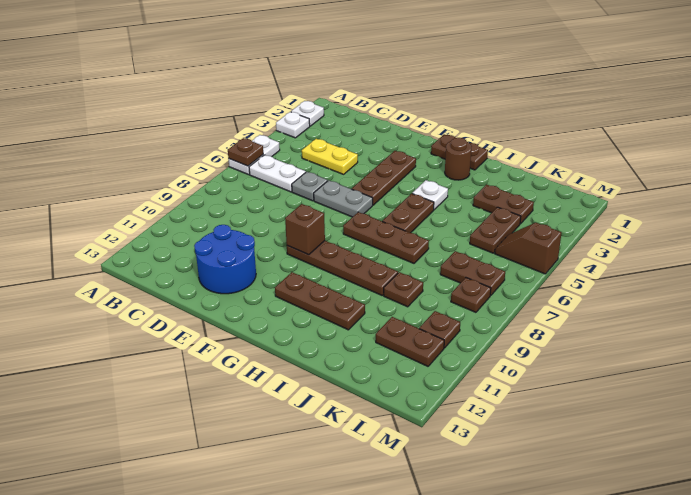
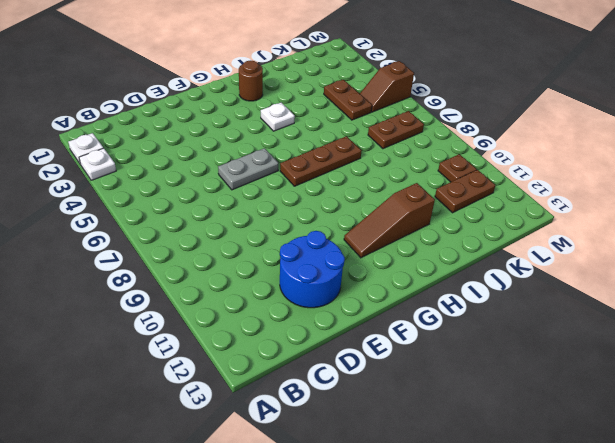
brown 1x3 slope [344,183,435,258] -> brown 1x3 plate [275,272,365,330]
none -> white 1x2 plate [228,135,280,175]
none -> white 1x2 plate [249,155,306,192]
none -> yellow 1x2 plate [302,139,358,174]

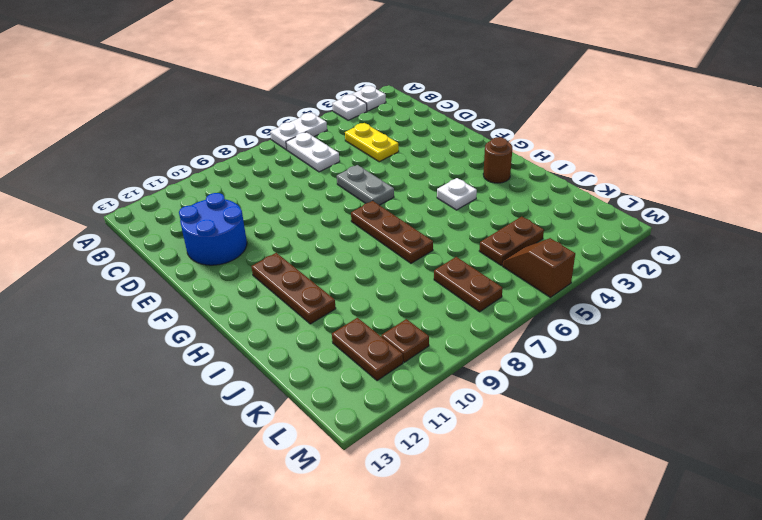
none -> grey 1x1 plate [292,172,328,201]
none -> brown 1x3 plate [352,151,416,205]
none -> brown 1x4 plate [287,241,398,295]

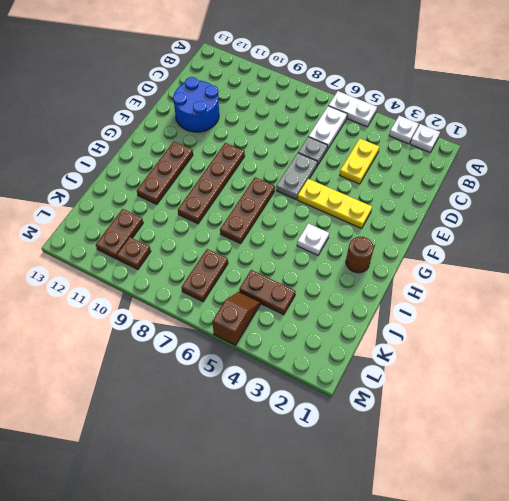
yellow 1x3 plate [297,179,372,229] -> brown 1x3 plate [352,151,416,205]
none -> brown 1x2 plate [431,134,488,170]
none -> brown 1x2 plate [382,194,434,233]
none -> brown 1x2 plate [473,184,534,224]

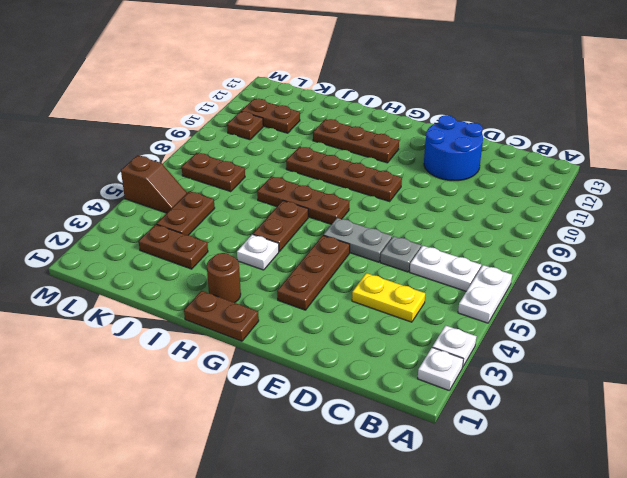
none -> brown 1x1 plate [384,272,423,307]
none -> brown 1x1 plate [451,278,491,312]
none -> brown 1x1 plate [228,138,263,166]

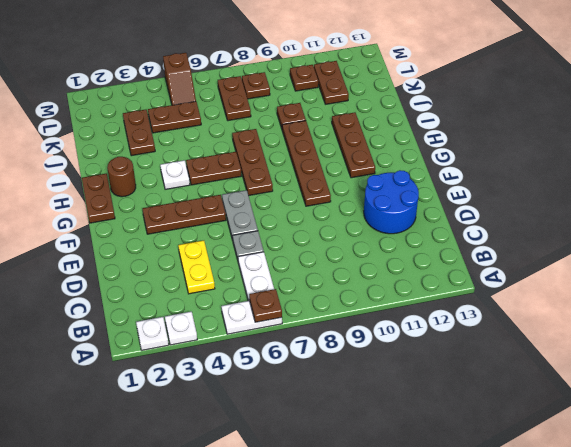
none -> brown 1x1 brick [285,204,325,255]

